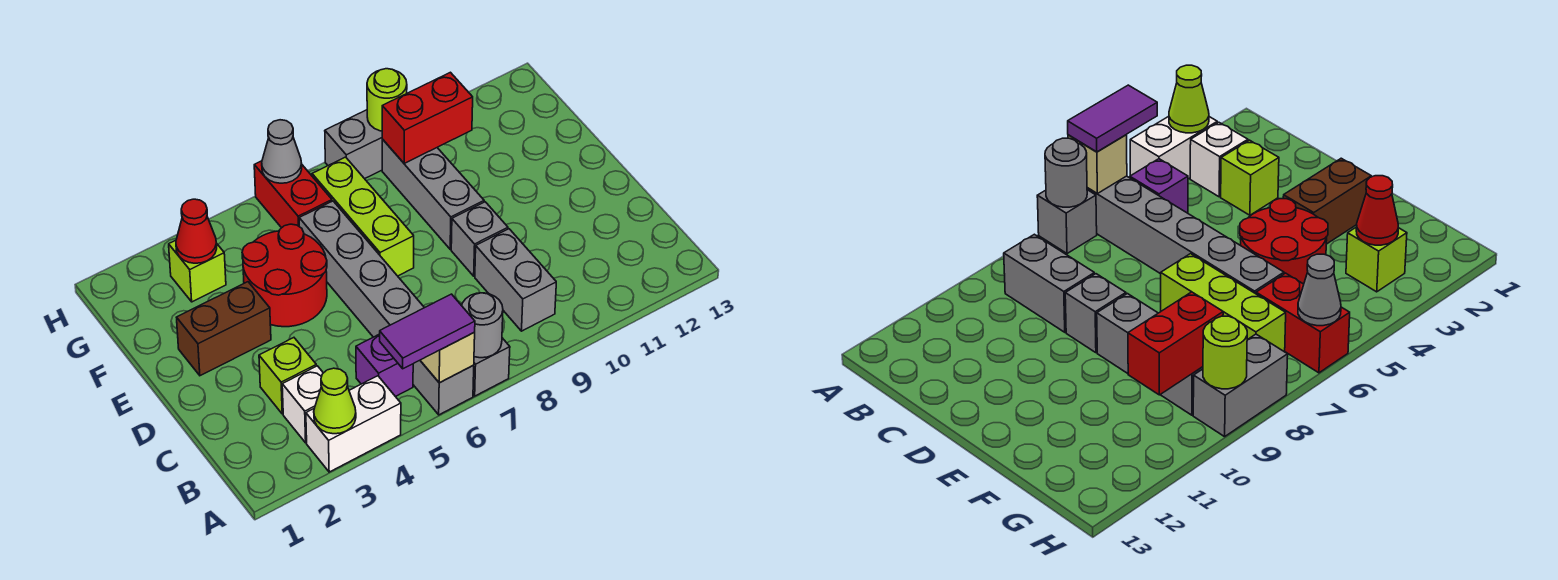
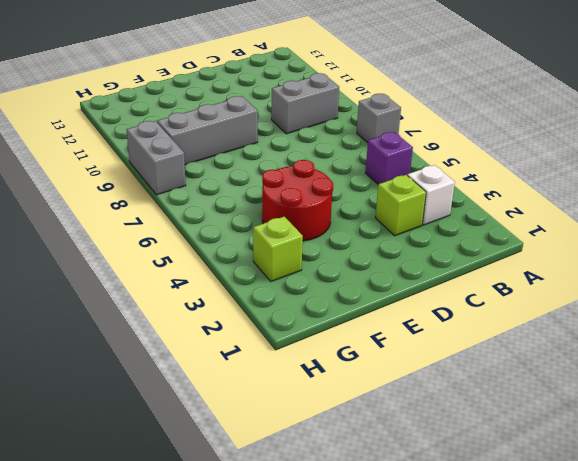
none -> white 1x2 brick [306,376,401,472]
none -> grey 1x6 brick [299,201,474,415]
none -> grey 1x1 brick [451,202,508,276]

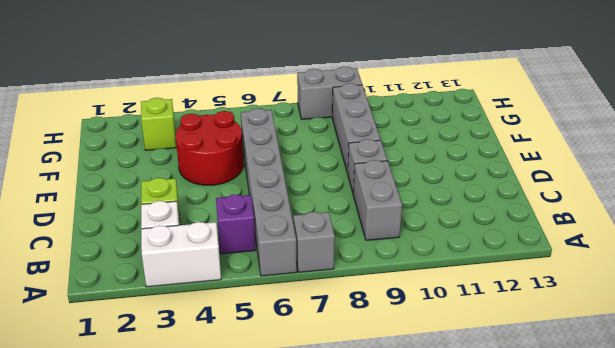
none -> brown 1x2 brick [177,282,271,376]
none -> lime 1x3 brick [312,157,414,276]
none -> red 1x2 brick [254,161,332,228]

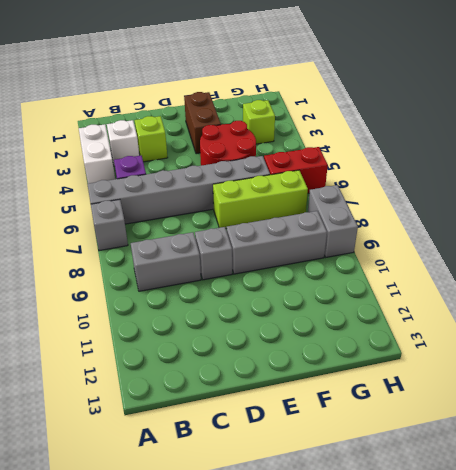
none -> lime 1x1 cone [314,368,356,434]
none -> tan 1x1 brick [420,332,475,383]
none -> grey 1x1 round brick [462,293,503,358]

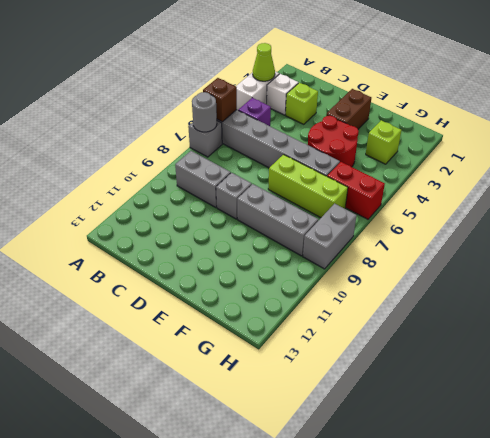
brown 1x1 brick [203,78,237,122] -> tan 1x1 brick [420,332,475,383]
none -> red 1x1 cone [176,199,217,263]
none -> red 1x2 brick [382,72,473,163]
none -> grey 1x1 cone [262,120,302,183]

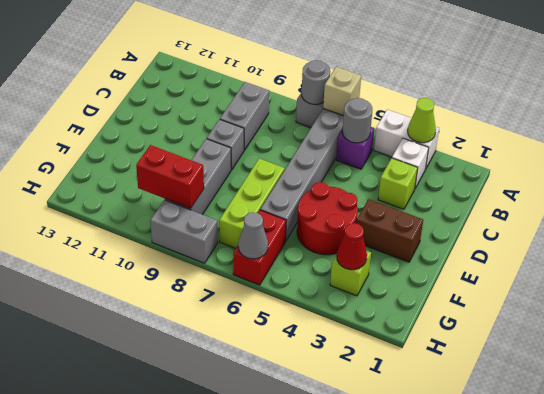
grey 1x1 round brick [342,98,372,143] -> none
none -> lime 1x1 round brick [367,69,407,131]
none -> purple 1x2 tile [380,294,475,369]

